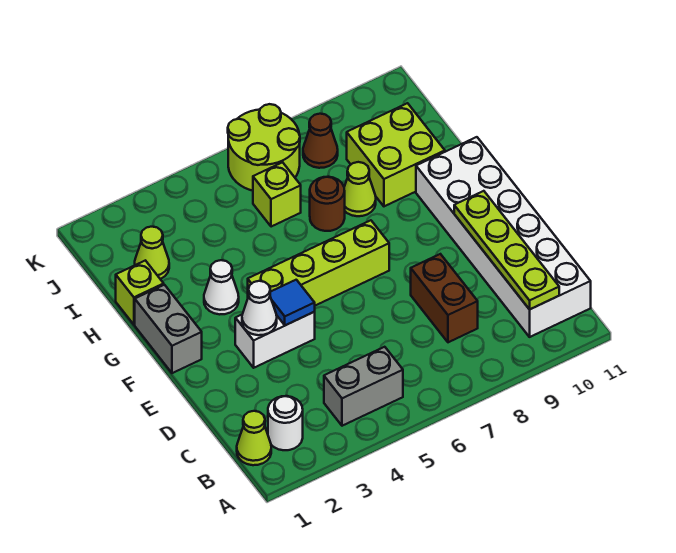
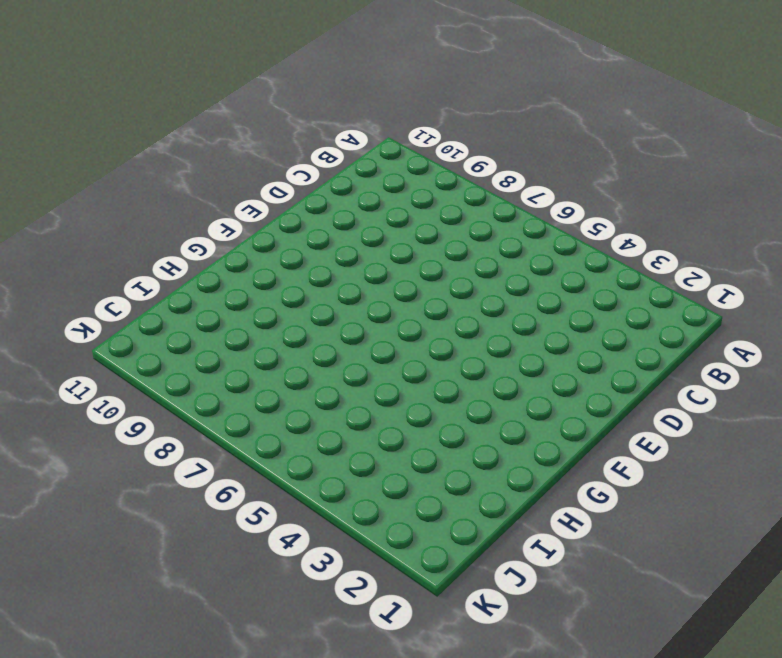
none -> lime 1x1 cone [237,411,271,465]
none -> white 1x1 round brick [268,396,303,450]
none -> grey 1x2 brick [324,347,403,426]

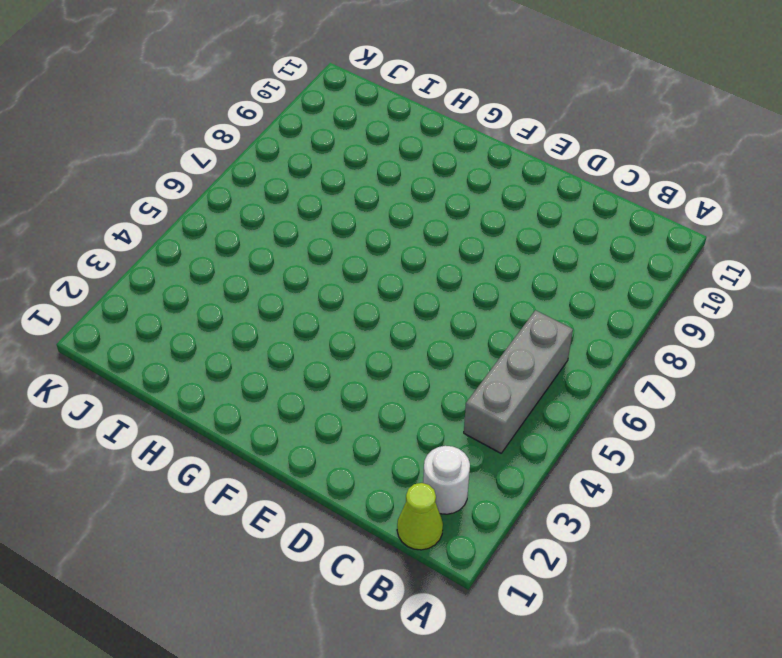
grey 1x3 brick [464,310,573,453] -> grey 1x2 brick [324,347,403,426]
none -> white 2x6 brick [416,137,591,337]
none -> brown 1x2 brick [411,254,478,342]
none -> white 1x2 brick [235,312,315,368]

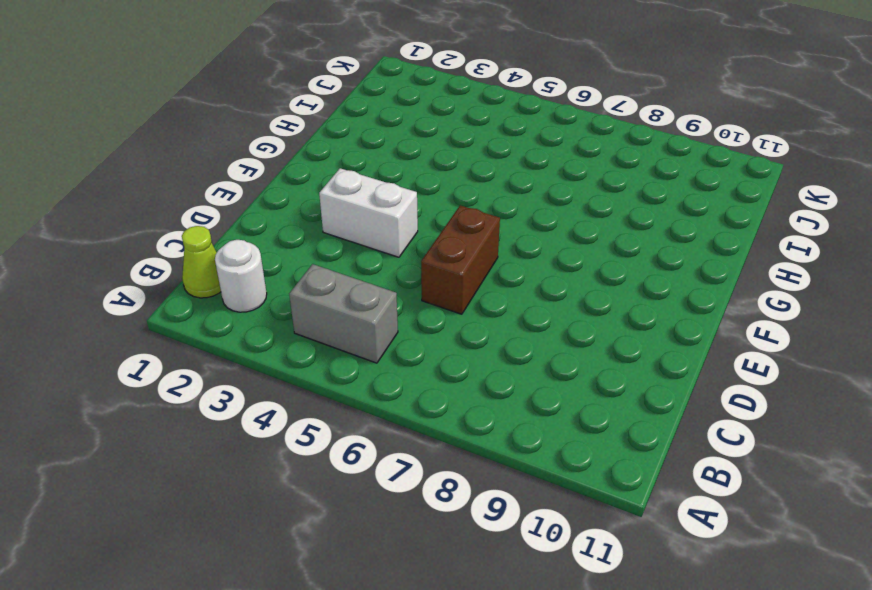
brown 1x2 brick [421,205,500,314] -> brown 1x2 brick moved to [411,254,478,342]
none -> white 2x6 brick [416,137,591,337]
none -> grey 1x2 brick [135,285,202,373]
none -> lime 1x4 brick [248,220,389,306]

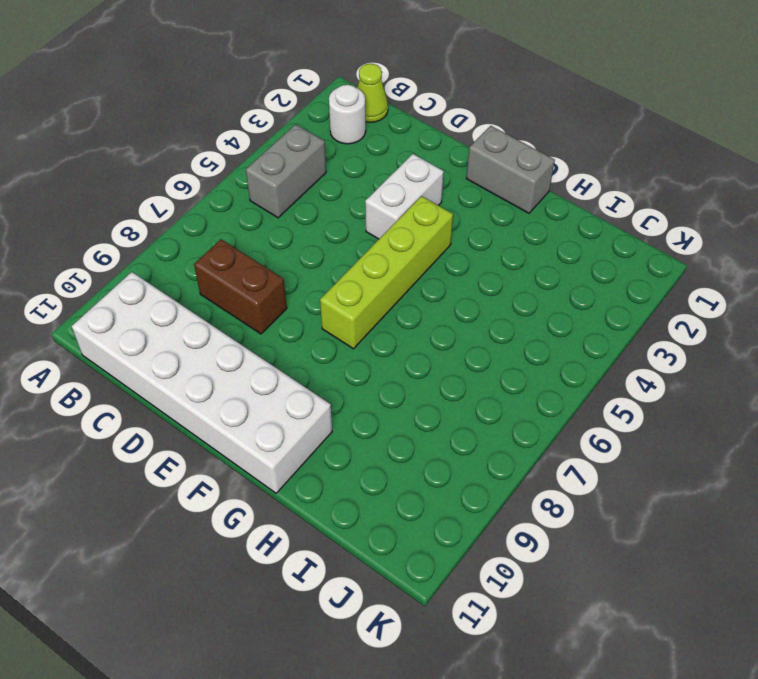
none -> white 1x1 cone [204,260,239,314]
none -> lime 1x1 brick [116,260,164,325]
none -> brown 1x1 round brick [310,177,345,231]

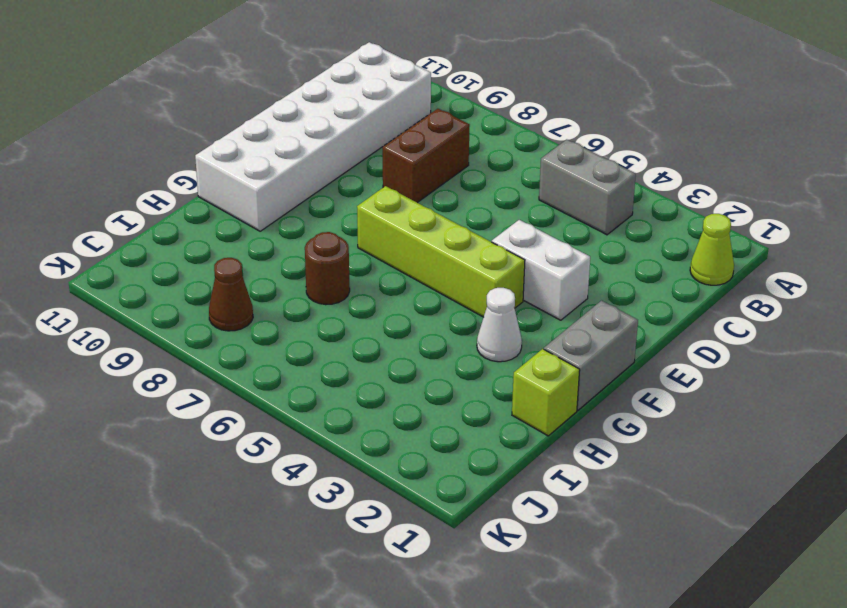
none -> white 1x1 round brick [268,396,303,450]
none -> lime 1x1 cone [344,162,376,216]
none -> lime 2x2 brick [347,103,445,206]

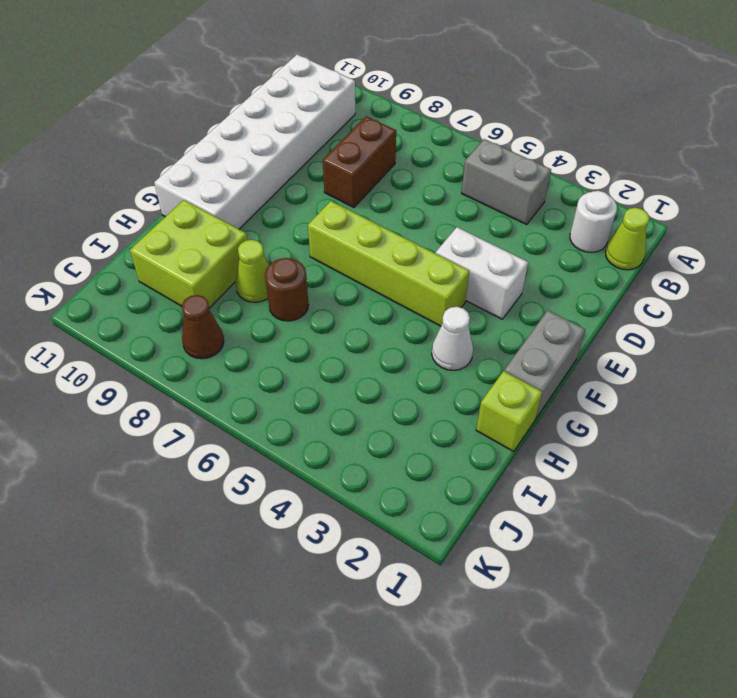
none -> lime 1x1 cone [135,227,169,279]
none -> lime 1x1 brick [253,162,301,227]
none -> lime 2x2 round brick [228,104,300,191]

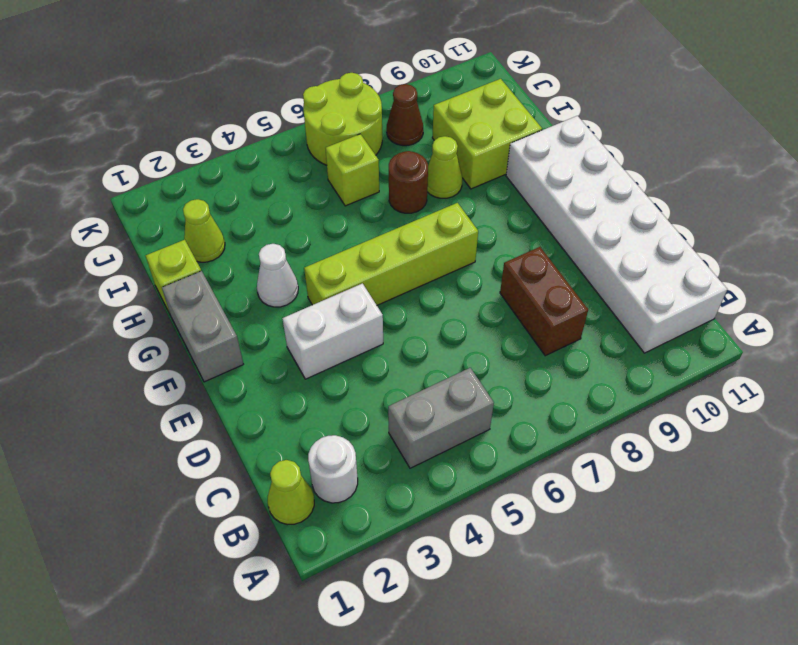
none -> lime 1x4 plate [454,191,559,309]
none -> white 1x1 cone [242,281,277,335]
none -> blue 1x1 tile [270,280,315,325]

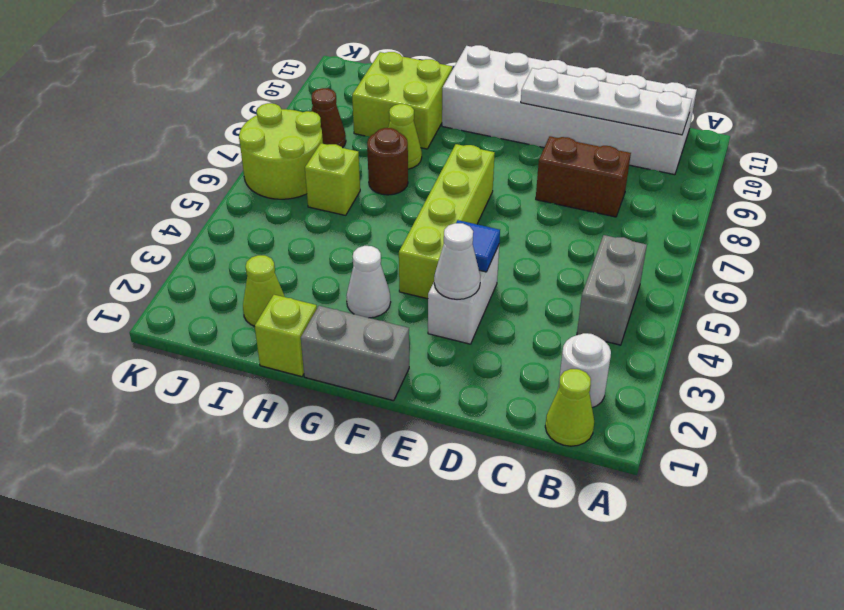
white 1x4 plate [521,68,692,135] -> lime 1x4 plate [454,191,559,309]

